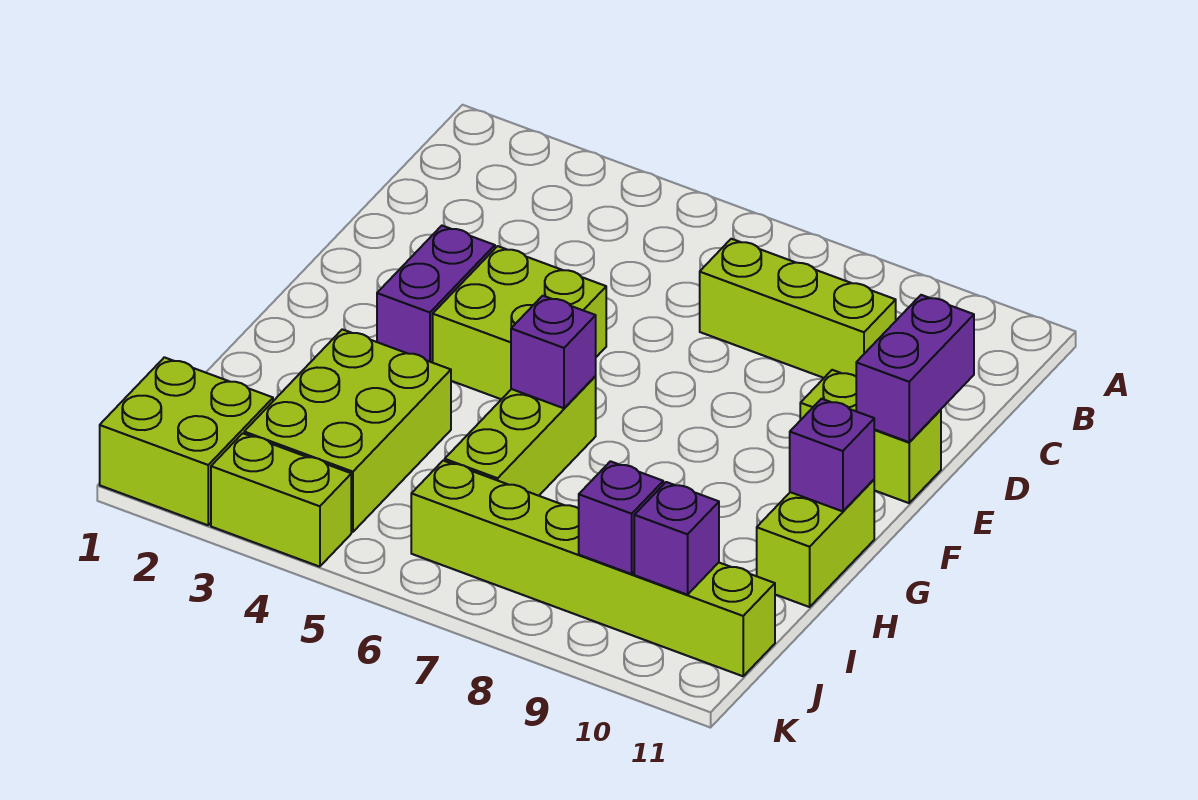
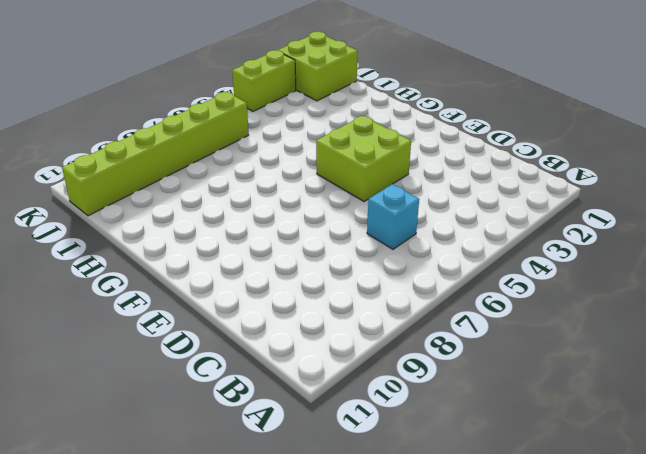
cyan 1x1 brick [367,184,419,249] -> none
none -> lime 1x3 brick [700,239,896,378]
none -> purple 1x2 brick [377,226,495,363]
none -> lime 1x2 brick [800,370,941,503]

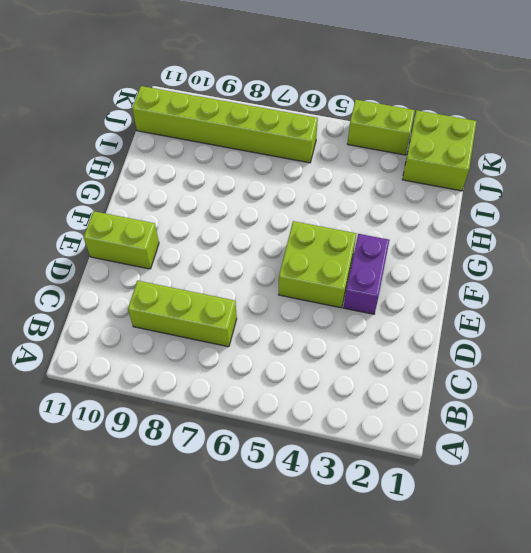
none -> lime 1x3 brick [445,376,596,496]
none -> lime 1x2 brick [757,480,874,607]
none -> lime 2x3 brick [244,329,451,532]

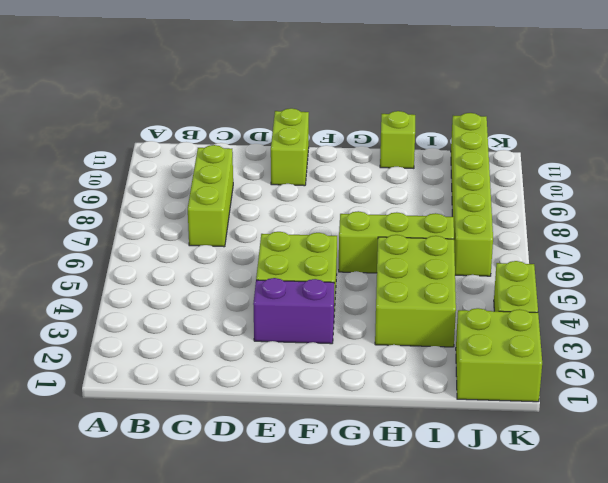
lime 2x3 brick [375,235,456,347] -> lime 2x3 brick turned to [244,329,451,532]
lime 1x1 brick [380,111,415,168] -> lime 1x2 brick [757,480,874,607]
none -> purple 1x2 brick [856,295,974,442]
none -> purple 1x1 brick [511,296,596,408]
none -> purple 1x1 brick [790,399,874,511]

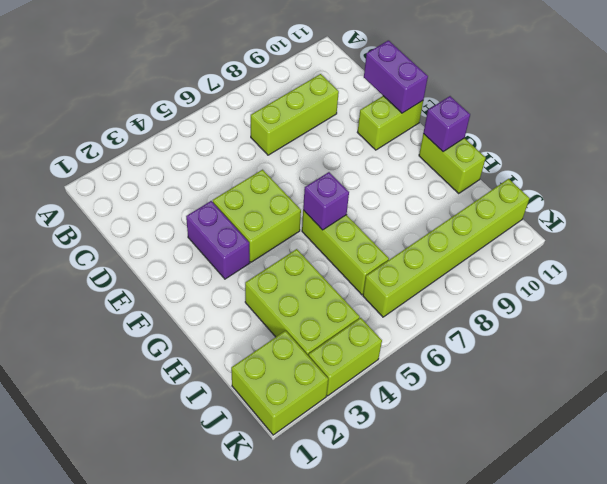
none -> purple 1x1 brick [579,461,663,574]
none -> purple 1x1 brick [634,482,719,595]

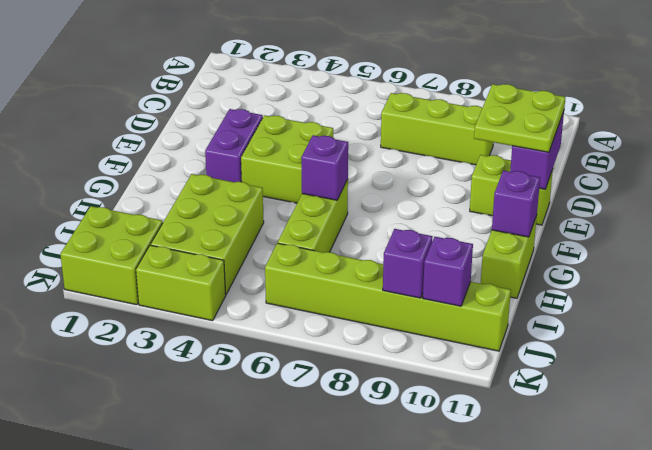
lime 2x2 plate [474,84,565,152] -> none

